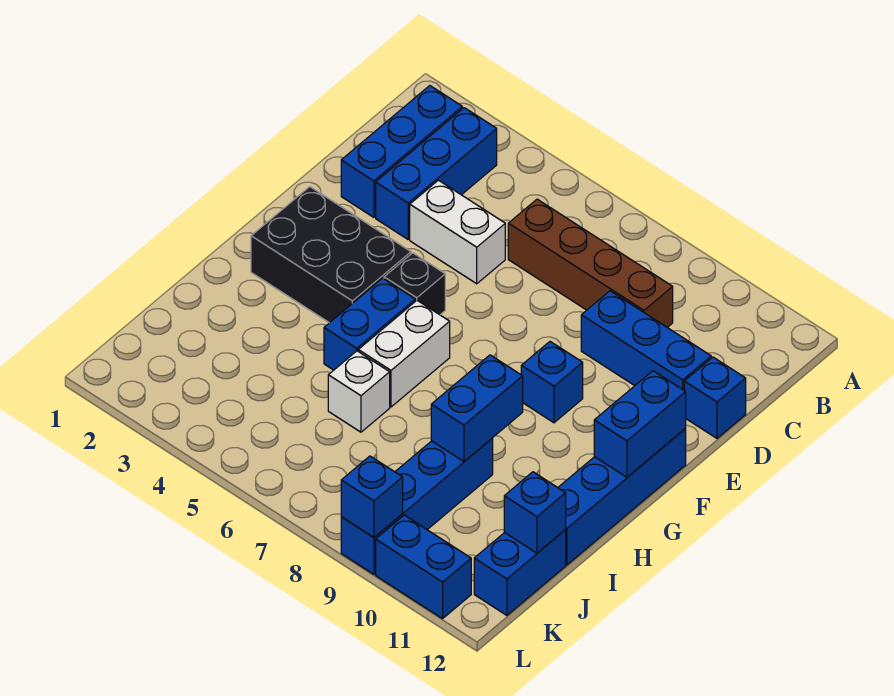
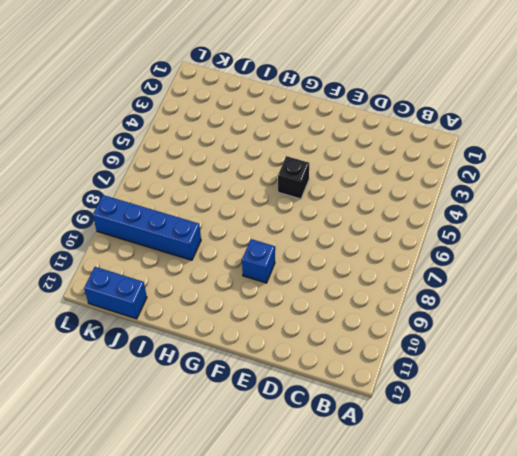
none -> blue 1x3 brick [341,86,462,217]
none -> blue 1x3 brick [376,108,497,239]
none -> brown 1x4 brick [508,199,673,327]

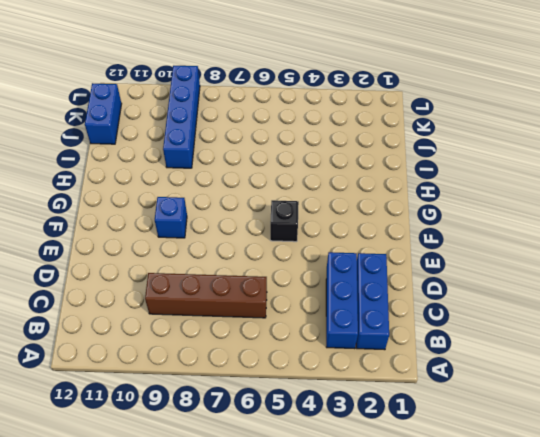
none -> white 1x2 brick [410,180,505,284]
none -> blue 1x3 brick [581,291,711,390]
none -> blue 1x1 brick [684,357,746,438]

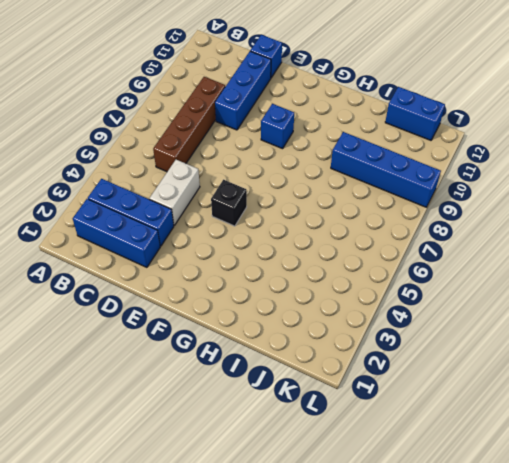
none -> black 2x3 brick [251,187,411,323]
none -> blue 1x4 brick [558,429,686,565]
none -> blue 1x2 brick [324,278,415,370]

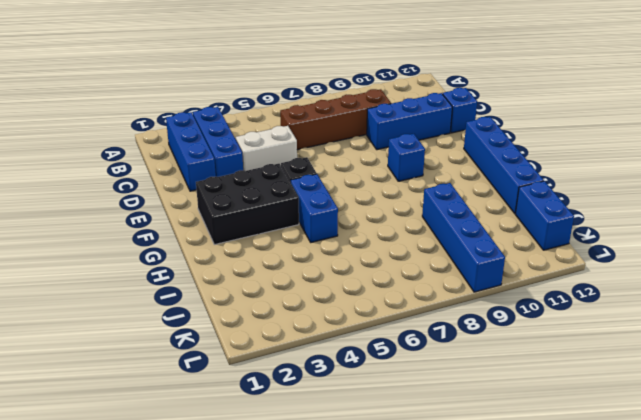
none -> white 1x2 brick [358,301,450,407]
none -> white 1x1 brick [328,351,390,432]
none -> blue 1x2 brick [376,515,471,619]

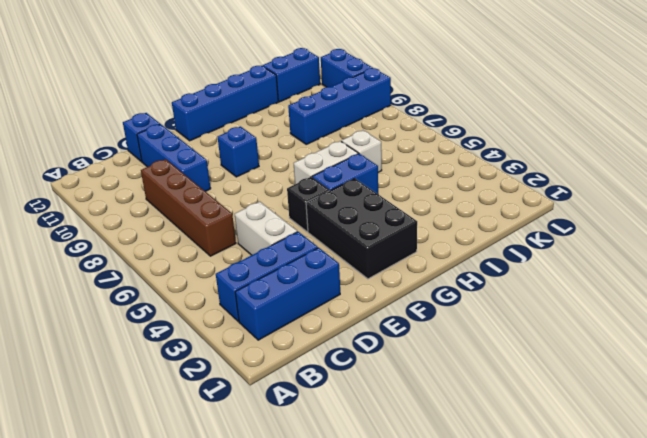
none -> blue 1x2 brick [594,371,686,477]
none -> blue 1x2 brick [431,355,523,461]
none -> blue 1x1 brick [504,472,566,553]

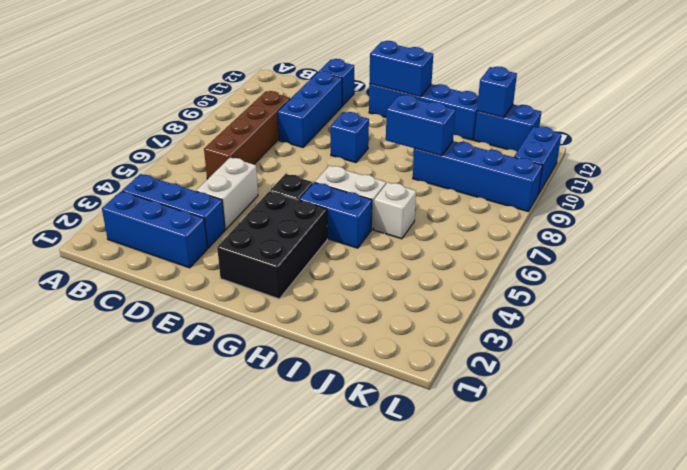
none -> blue 1x1 brick [341,456,403,537]

